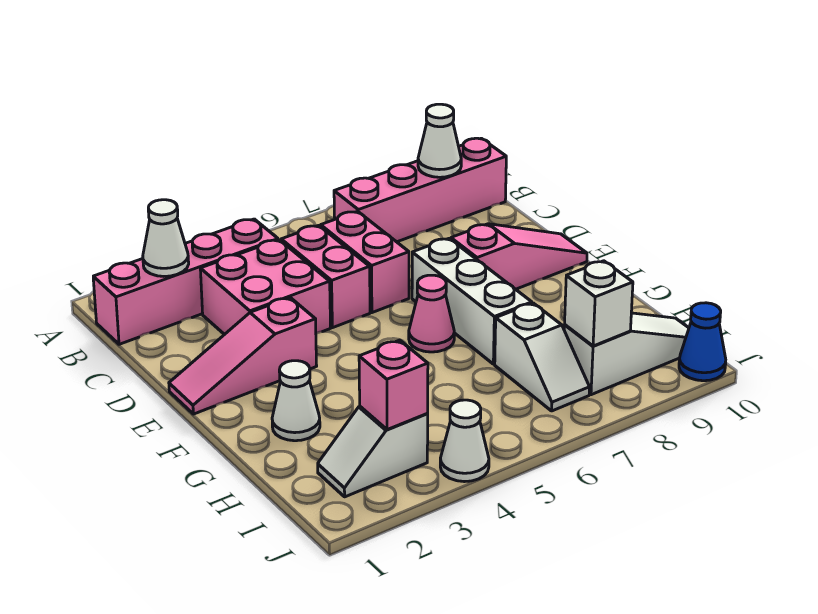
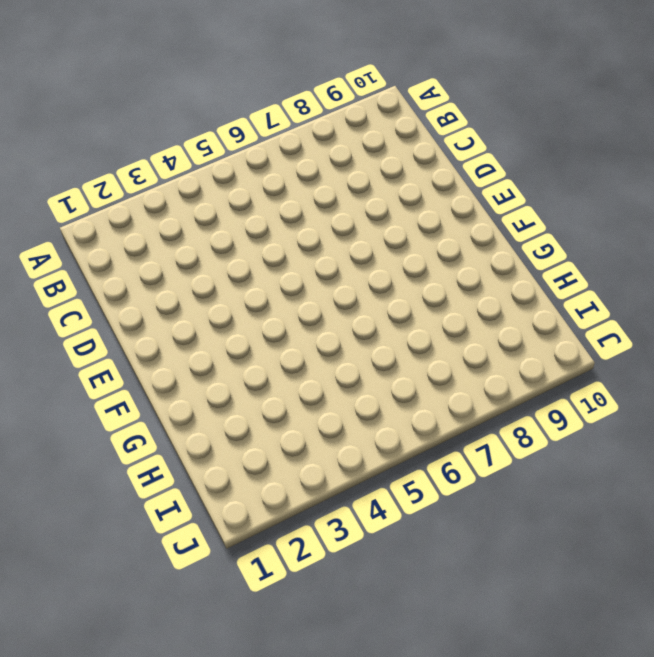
none -> pink 1x4 brick [93,219,278,344]
none -> pink 1x4 brick [334,138,506,242]
none -> pink 2x2 brick [200,240,331,335]

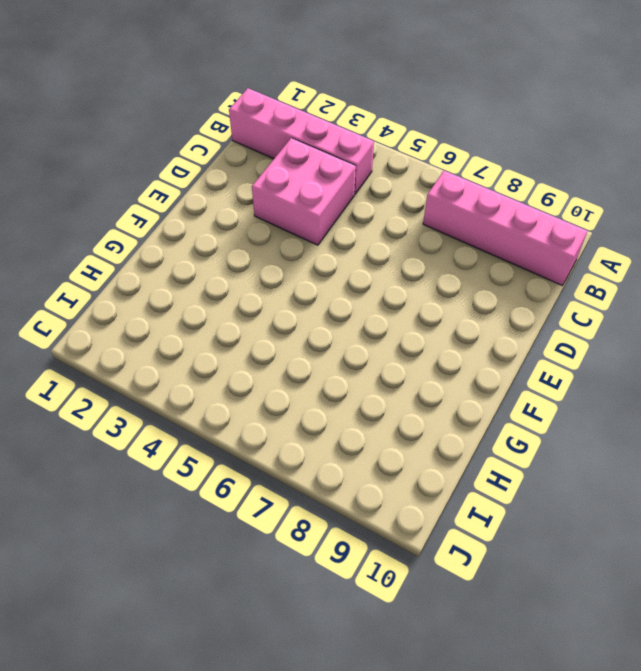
none -> pink 1x2 brick [281,225,370,328]
none -> pink 1x2 brick [321,211,409,313]
none -> pink 1x3 slope [169,298,317,414]

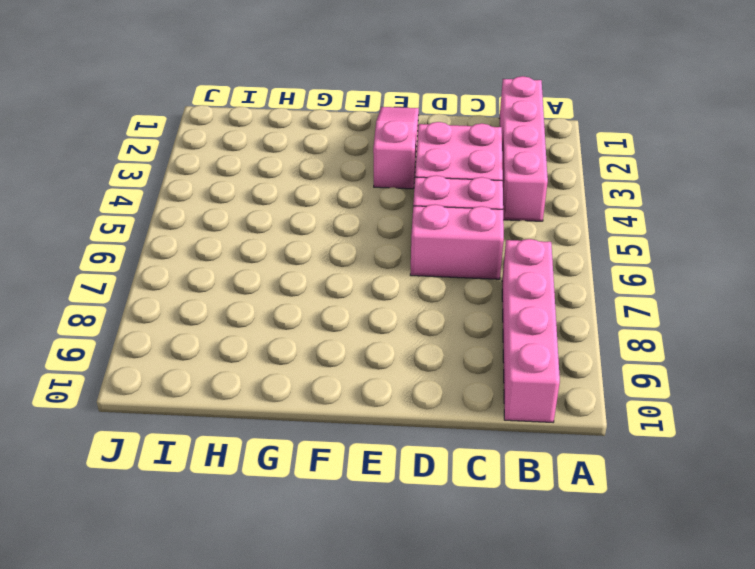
none -> white 1x3 brick [412,239,532,364]
none -> pink 1x3 slope [451,224,587,289]
none -> pink 1x1 cone [409,275,454,352]

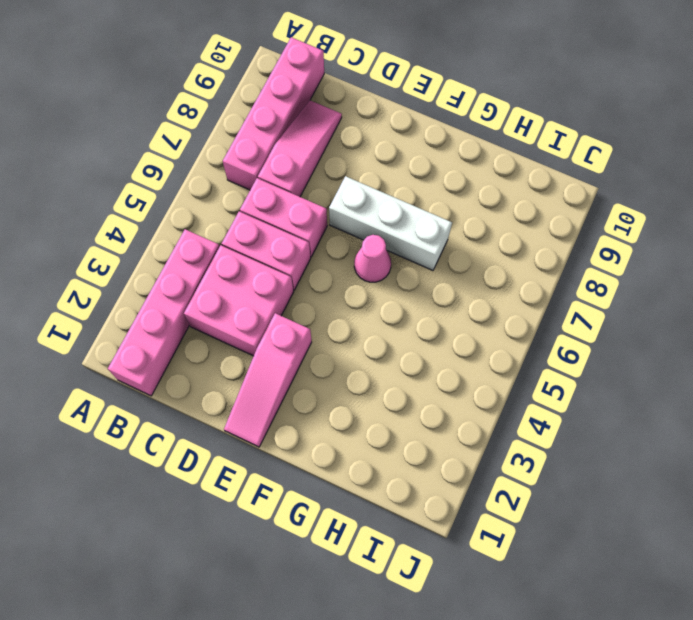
pink 1x3 slope [258,100,342,197] -> pink 1x3 slope moved to [451,224,587,289]
none -> white 1x1 cone [272,361,320,441]
none -> white 1x2 slope [495,303,589,411]
none -> white 1x2 slope [318,407,428,497]

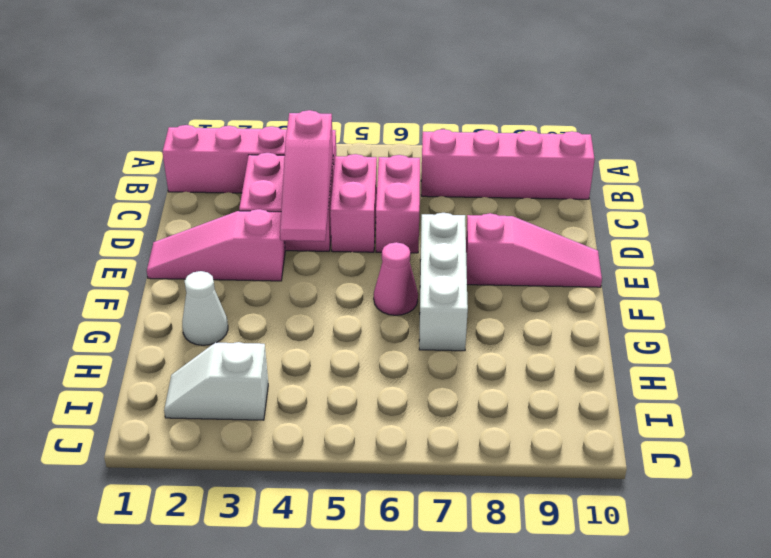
pink 1x3 slope [280,110,333,241] -> none
none -> white 1x2 slope [495,303,589,411]
none -> white 1x3 slope [564,313,689,395]
none -> white 1x1 cone [440,400,489,482]

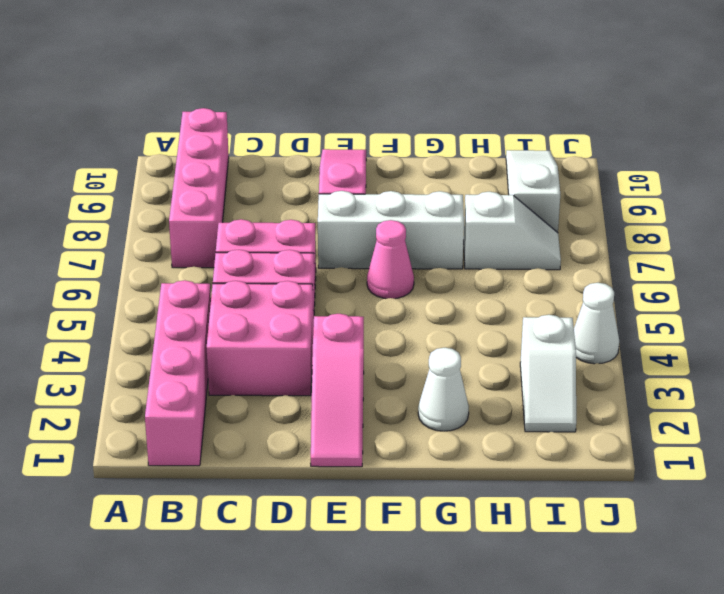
none -> blue 1x1 cone [679,303,726,381]
none -> white 1x1 cone [143,200,189,276]
none -> white 1x1 cone [418,104,461,177]

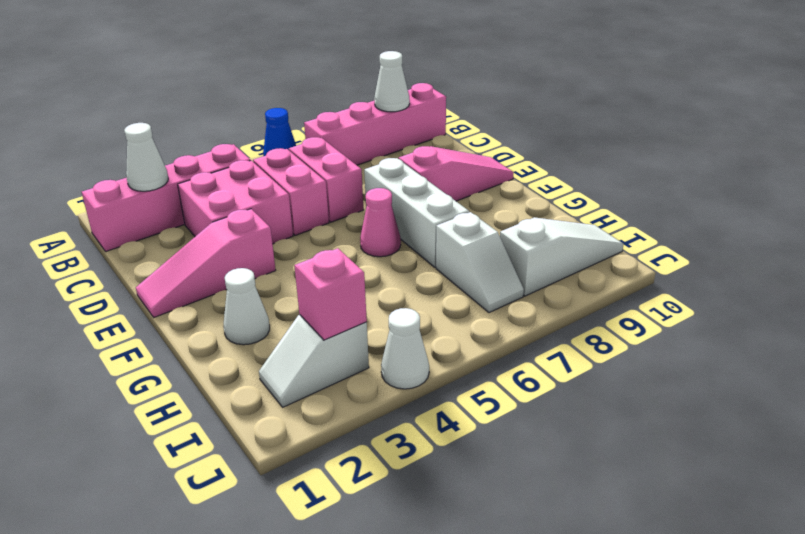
blue 1x1 cone [263,108,296,156] -> blue 1x1 cone moved to [679,303,726,381]
none -> white 1x1 brick [565,261,633,346]

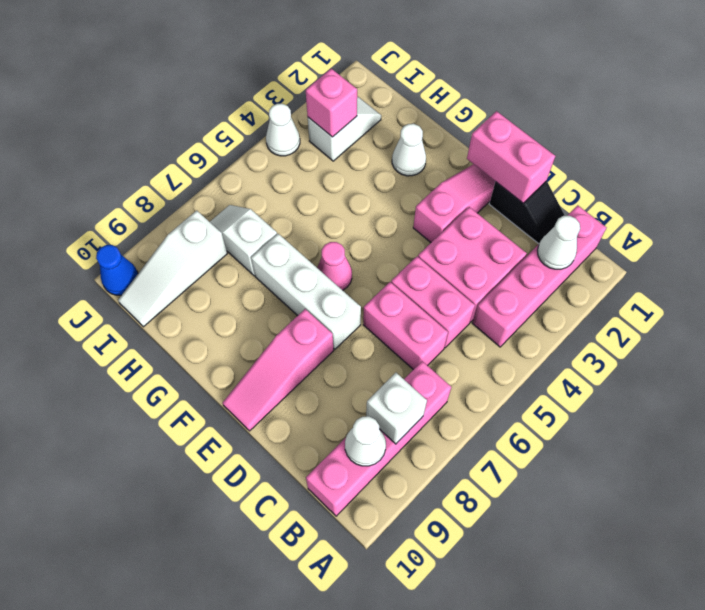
white 1x1 brick [366,373,427,444] -> white 1x1 brick moved to [565,261,633,346]
black 1x2 slope [489,181,565,244] -> none
pink 1x2 brick [467,111,555,203] -> none

